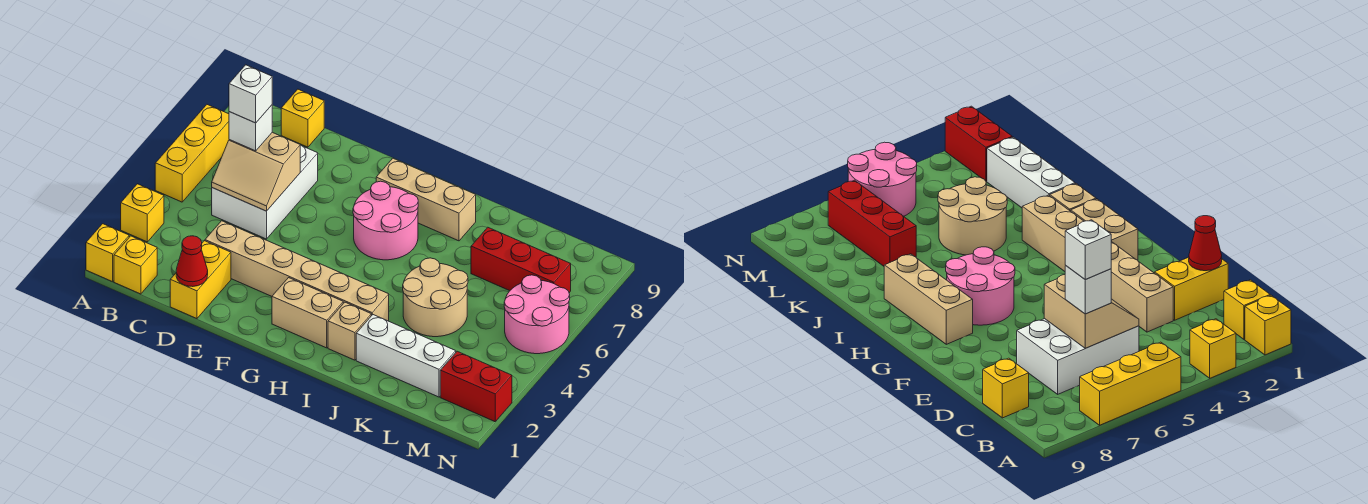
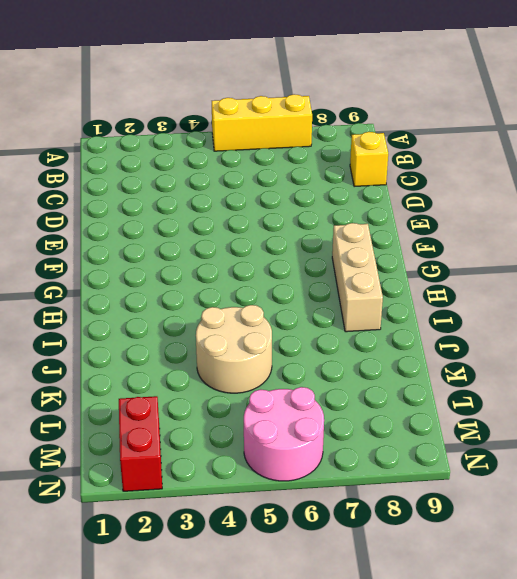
none -> yellow 1x1 brick [86,224,129,282]
none -> yellow 1x1 brick [121,184,164,242]
none -> yellow 1x1 brick [114,236,157,294]

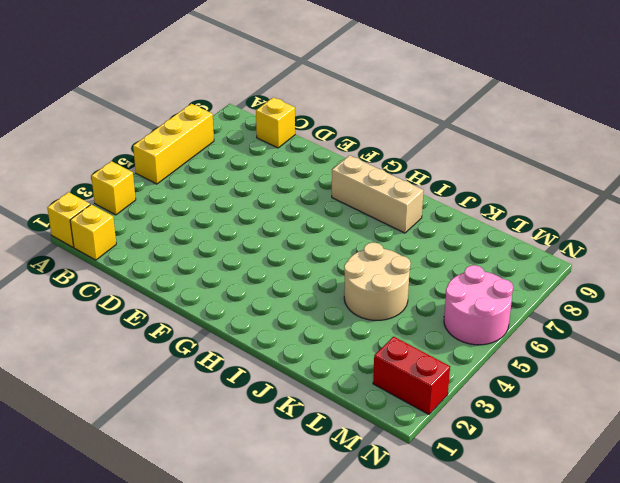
none -> white 2x3 brick [212,145,318,239]
none -> yellow 1x2 brick [170,241,231,319]
none -> tan 1x6 brick [205,221,389,321]

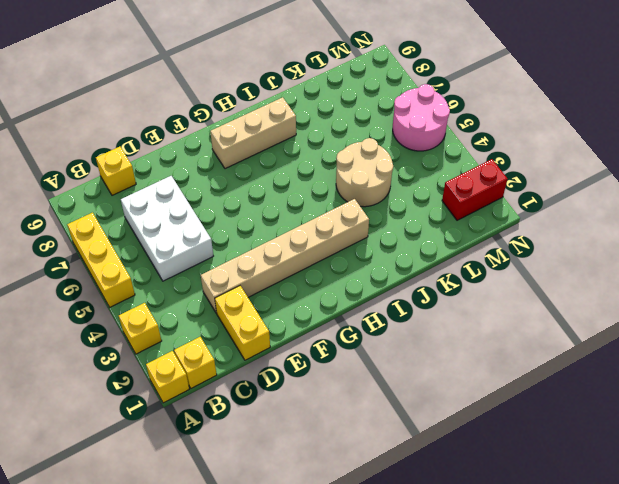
none -> tan 1x2 brick [272,278,343,348]
none -> pink 2x2 round brick [353,181,418,260]
none -> tan 1x1 brick [328,302,371,360]

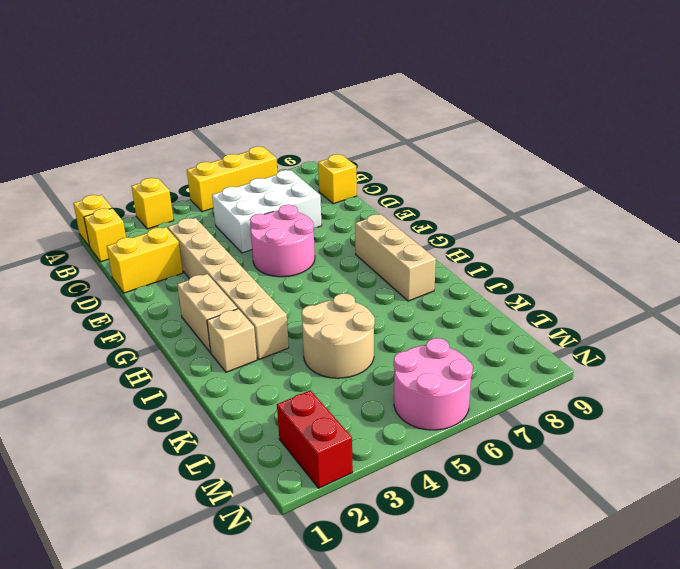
pink 2x2 round brick [250,205,315,277] -> pink 2x2 round brick moved to [353,181,418,260]
none -> white 1x3 brick [356,315,456,397]
none -> red 1x3 brick [471,227,571,293]
none -> tan 2x2 slope [212,132,300,211]

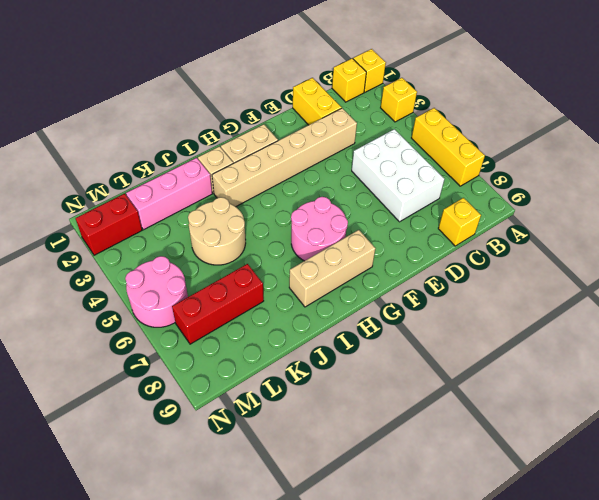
pink 1x3 brick [126,158,212,230] -> white 1x3 brick [356,315,456,397]
none -> tan 2x2 slope [212,132,300,211]
none -> red 1x1 cone [176,236,208,287]
none -> white 1x1 brick [229,105,272,151]

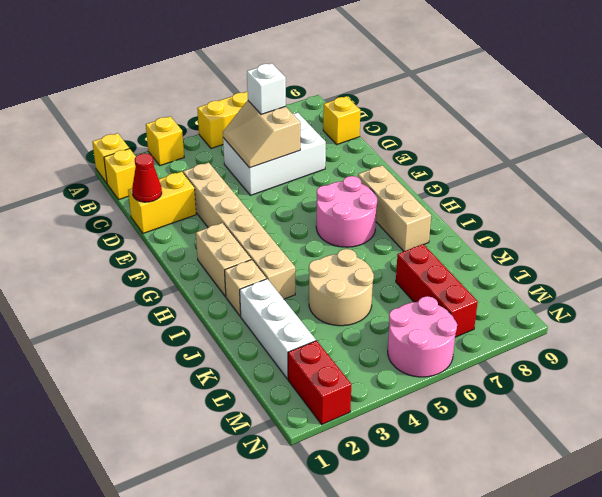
none -> white 1x1 brick [229,65,272,123]

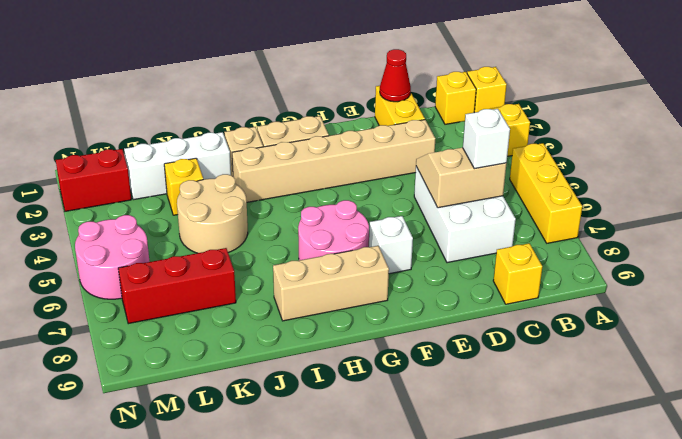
white 1x1 brick [369,216,413,274] -> white 1x1 brick moved to [229,65,272,123]
yellow 1x1 brick [164,158,203,215] -> none

